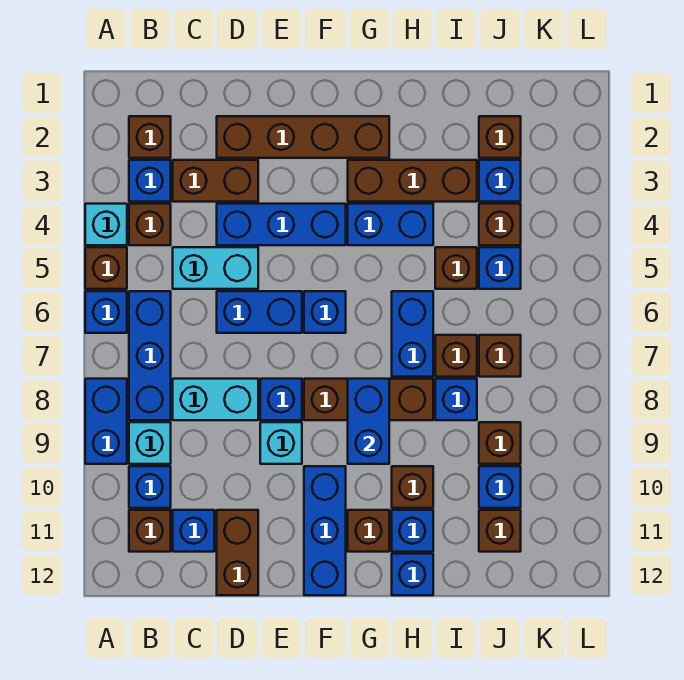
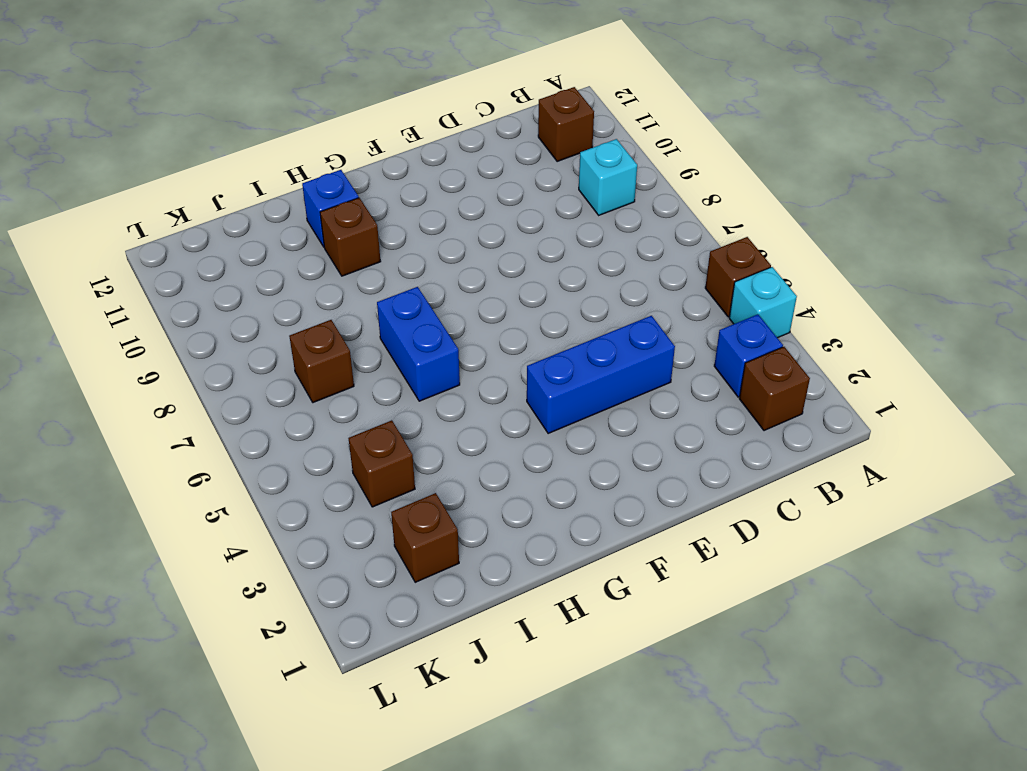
none -> blue 1x1 brick [85,291,127,333]
none -> blue 1x2 brick [85,379,127,464]
none -> brown 1x1 brick [129,204,171,245]
none -> blue 1x3 brick [129,291,171,420]

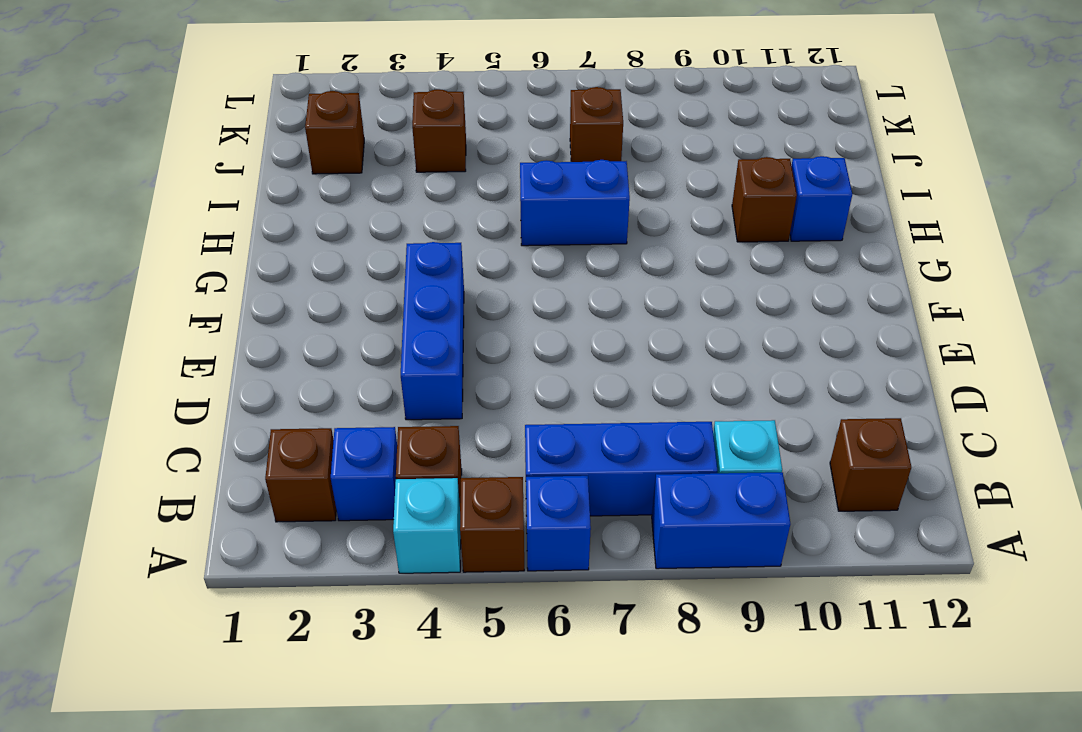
none -> blue 1x1 brick [129,466,171,508]
none -> brown 1x2 brick [173,160,258,202]
none -> cyan 1x2 brick [173,247,258,289]
none -> cyan 1x2 brick [173,379,258,420]

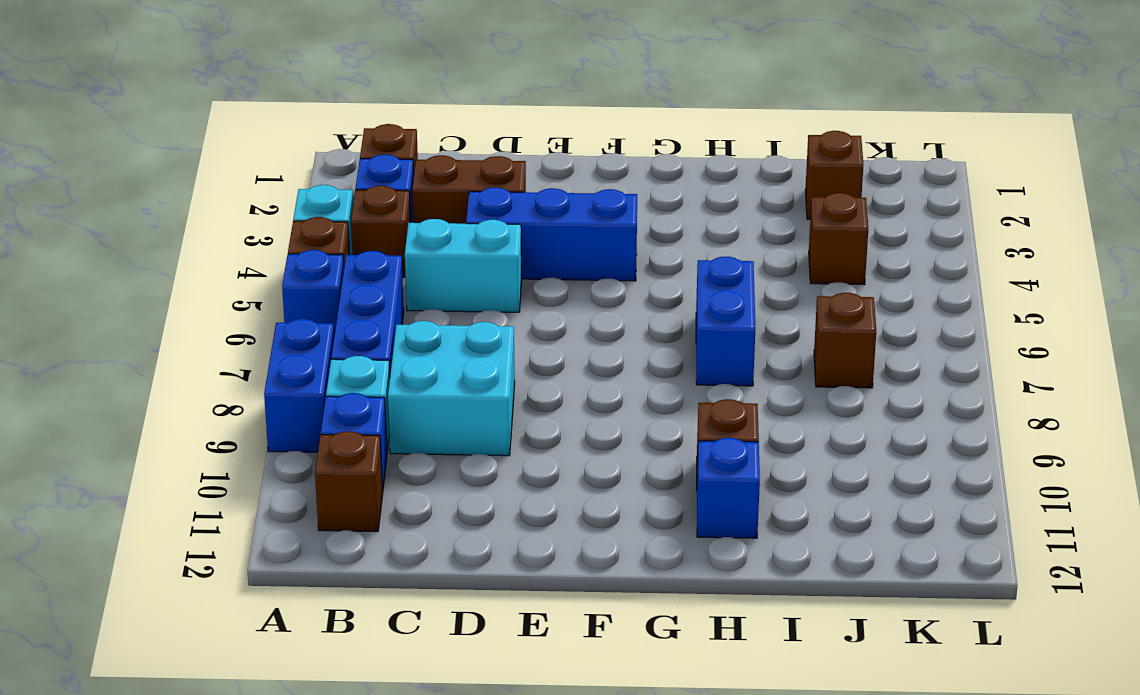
cyan 2x2 brick [388,321,515,456] -> cyan 1x2 brick [173,379,258,420]
none -> blue 1x1 brick [173,510,214,552]
none -> brown 1x4 brick [217,116,389,158]
none -> blue 1x2 brick [217,291,302,333]
none -> brown 1x2 brick [217,510,258,595]

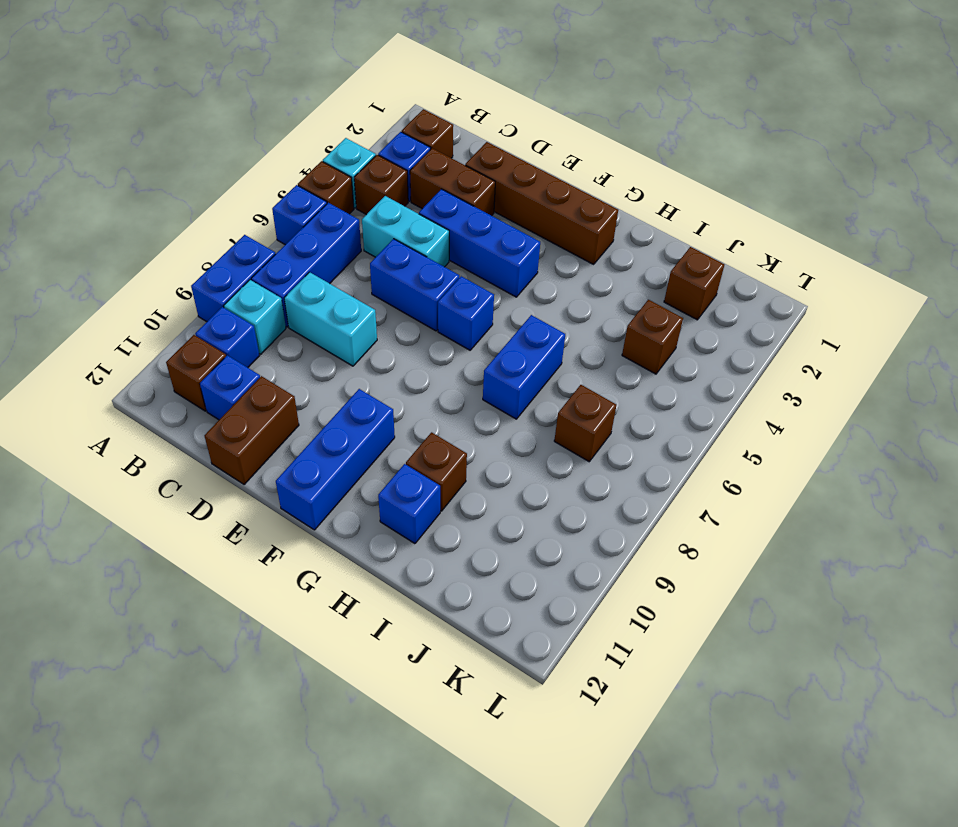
none -> blue 1x1 brick [260,379,302,420]
none -> cyan 1x1 brick [260,422,302,464]
none -> brown 1x3 brick [304,379,433,420]
none -> brown 1x3 brick [348,160,477,202]

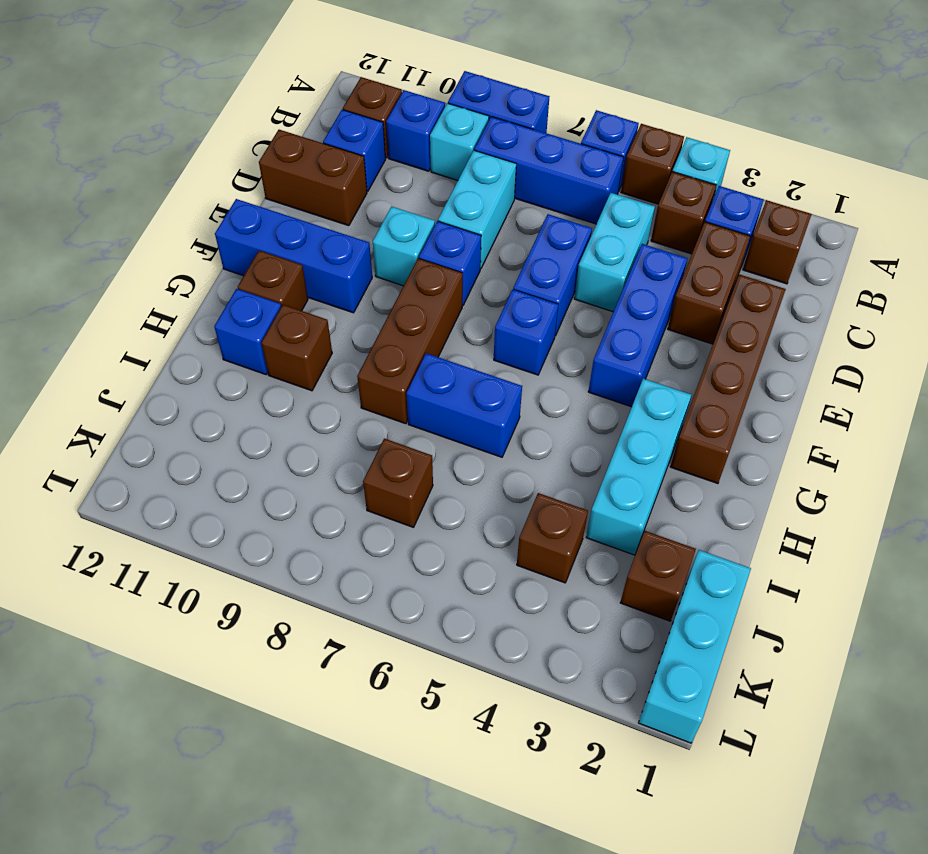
cyan 1x3 brick [586,379,691,555] -> brown 1x3 brick [348,160,477,202]
cyan 1x3 brick [639,550,751,743] -> none
none -> blue 1x2 brick [348,204,433,245]
none -> blue 1x1 brick [392,554,433,595]
none -> brown 1x1 brick [435,247,477,289]
none -> brown 1x1 brick [435,335,477,377]

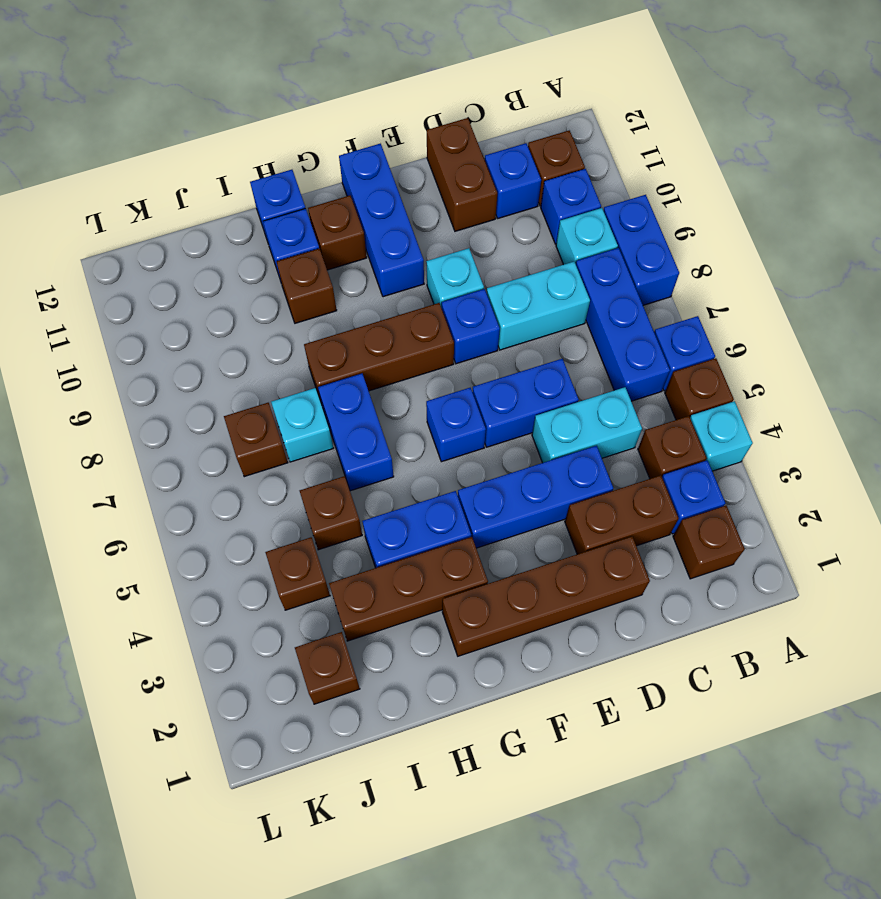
cyan 1x1 brick [271,388,333,462] -> brown 1x1 brick [435,335,477,377]
none -> blue 1x1 brick [435,379,477,420]
none -> blue 1x1 brick [479,160,521,202]
none -> blue 1x1 brick [479,247,521,289]
none -> brown 1x1 brick [479,422,521,464]

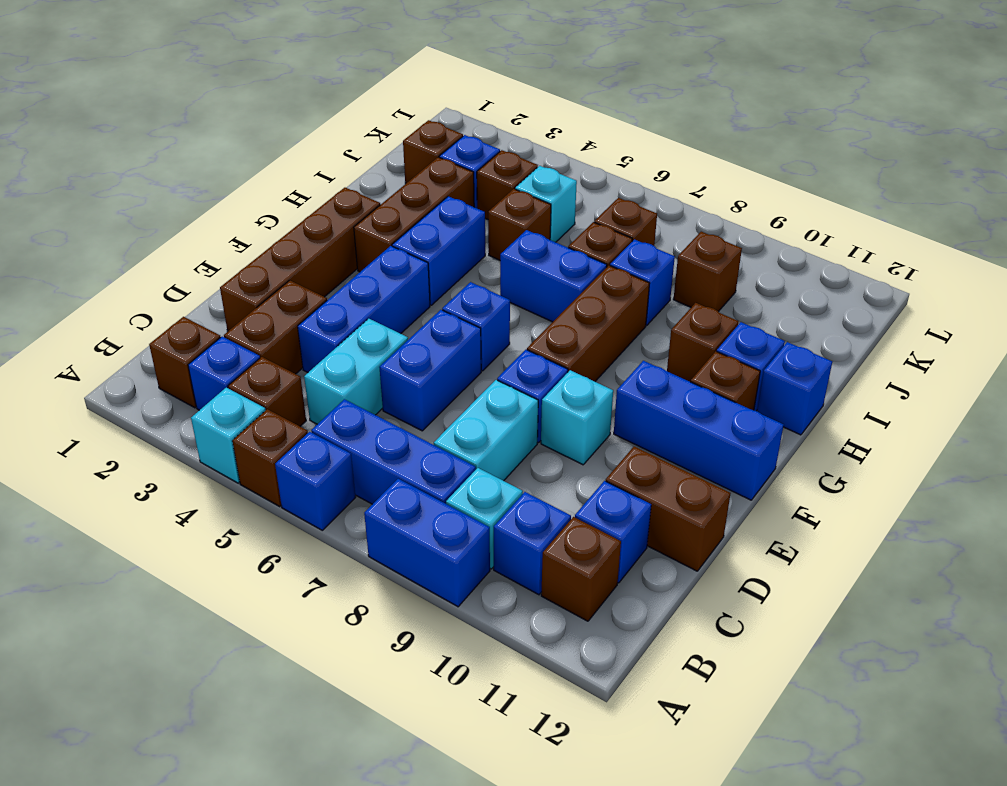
cyan 1x1 brick [515,166,577,242] -> blue 1x1 brick [479,247,521,289]
none -> blue 1x1 brick [479,466,521,508]
none -> brown 1x1 brick [479,510,521,552]
none -> blue 1x2 brick [348,379,389,464]

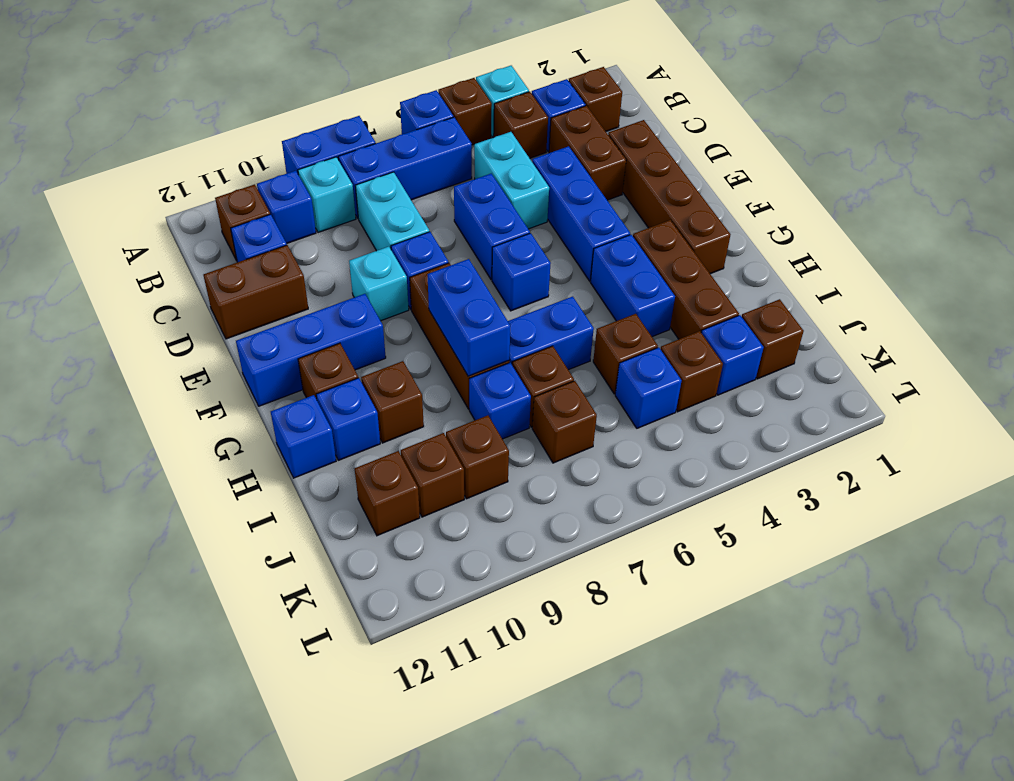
blue 1x2 brick [427,259,510,376] -> blue 1x2 brick turned to [348,379,389,464]
brown 1x1 brick [401,433,464,517] -> blue 1x1 brick [479,466,521,508]

